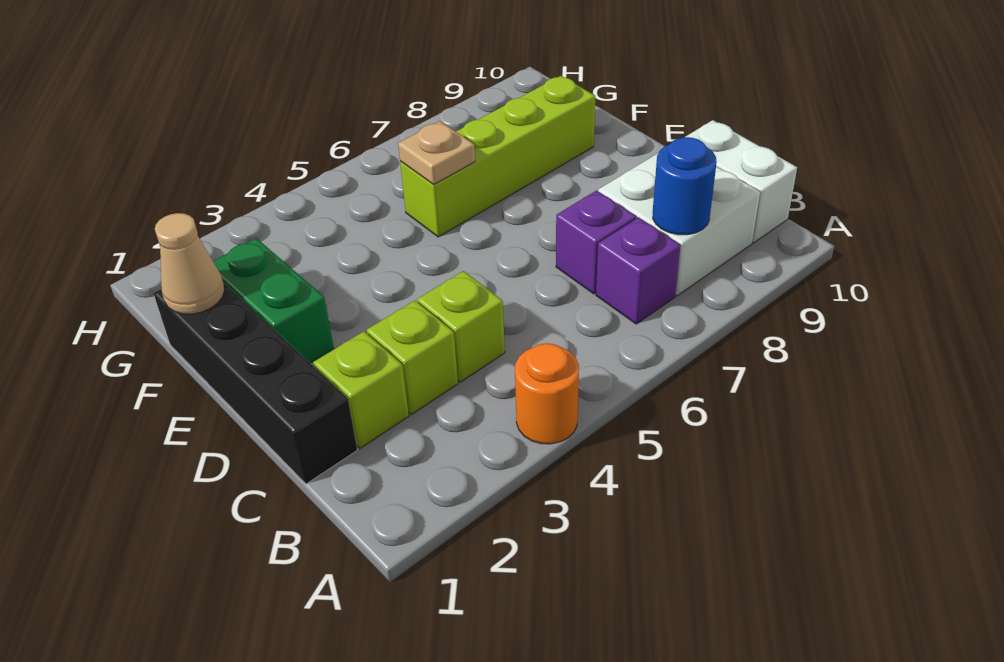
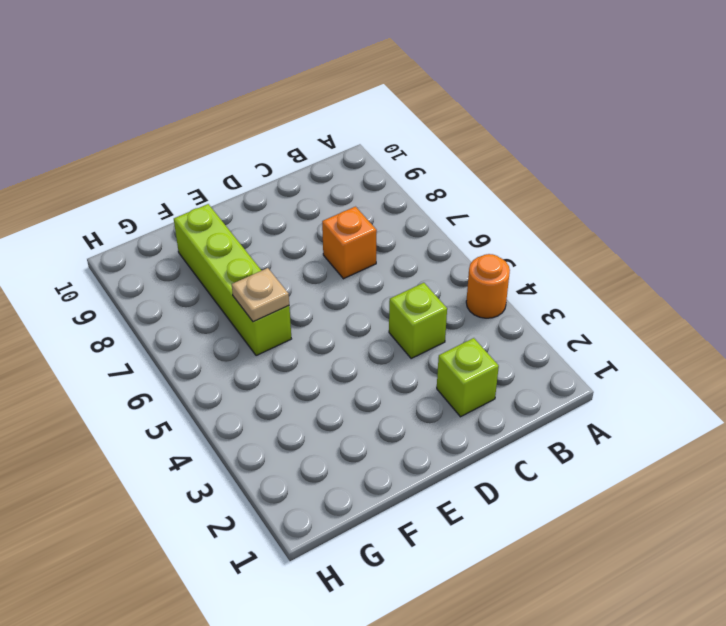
orange 1x1 brick [322,207,377,279] -> purple 1x1 brick [556,191,636,294]
none -> purple 1x1 brick [596,218,681,324]
none -> white 2x2 brick [598,153,760,296]
none -> white 1x2 brick [686,120,797,243]

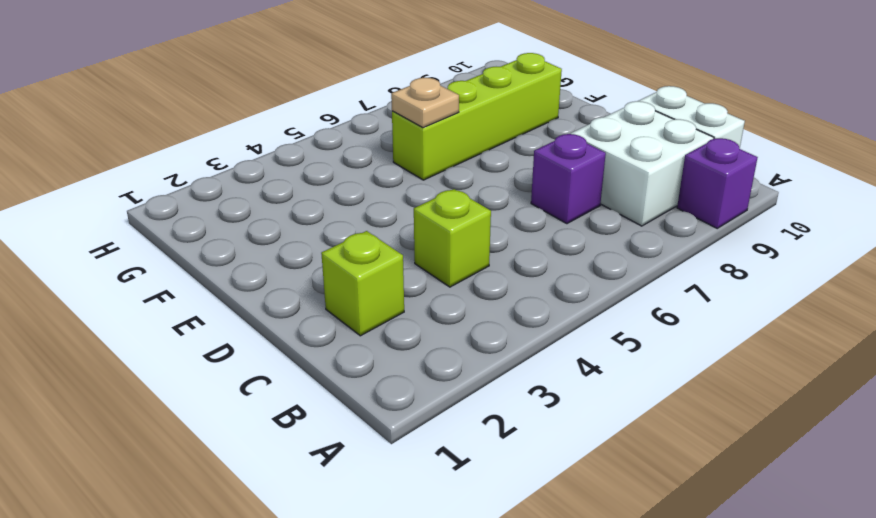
purple 1x1 brick [677,138,758,228] -> purple 1x1 brick moved to [596,218,681,324]
none -> orange 1x1 round brick [515,343,579,444]
none -> black 1x4 brick [154,283,357,484]
none -> lime 1x1 brick [367,301,458,414]

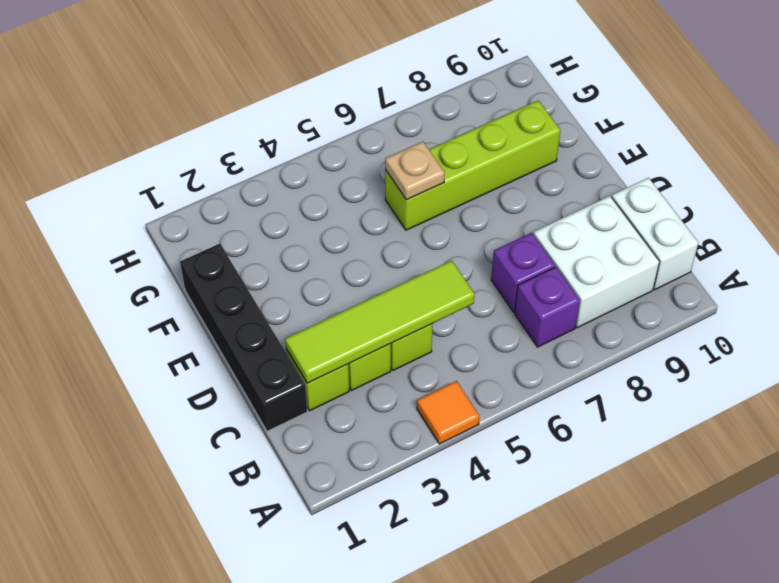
orange 1x1 tile [417,381,480,444] -> orange 1x1 round brick [515,343,579,444]
lime 1x4 tile [285,260,475,383] -> none
none -> green 1x2 brick [213,238,334,363]
none -> blue 1x1 round brick [653,137,717,235]
none -> tan 1x1 cone [155,213,225,314]

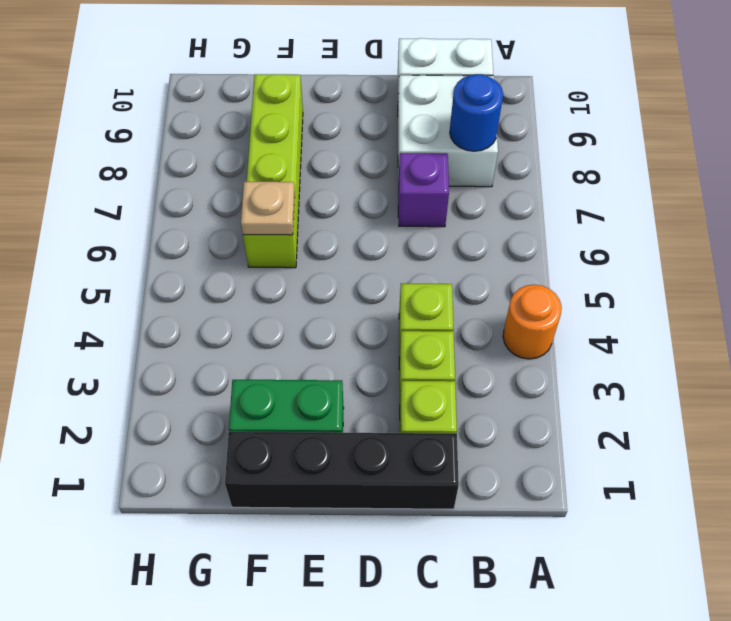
none -> purple 1x1 brick [596,218,681,324]
none -> tan 1x1 cone [155,213,225,314]

